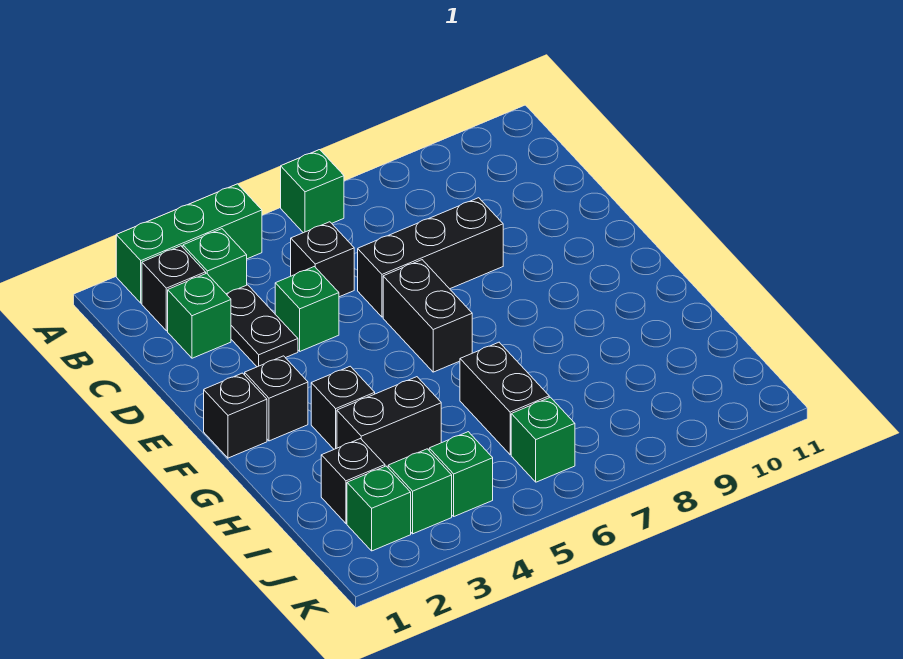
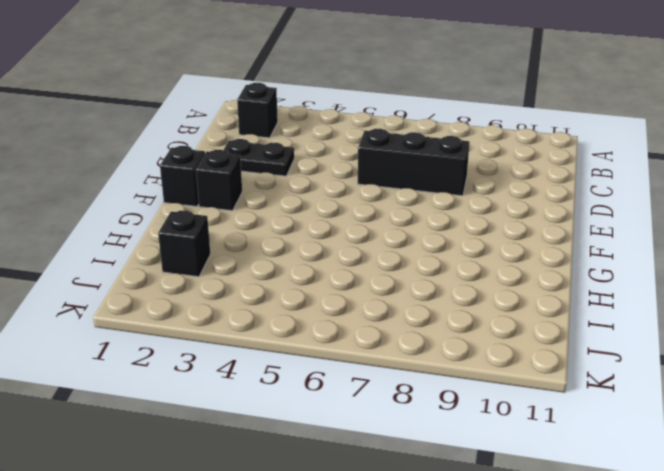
black 1x2 plate [224,139,294,176] -> black 1x2 plate turned to [227,285,298,367]
none -> green 1x3 brick [116,184,262,303]
none -> green 1x1 brick [281,150,344,233]
none -> green 1x1 brick [183,229,247,294]

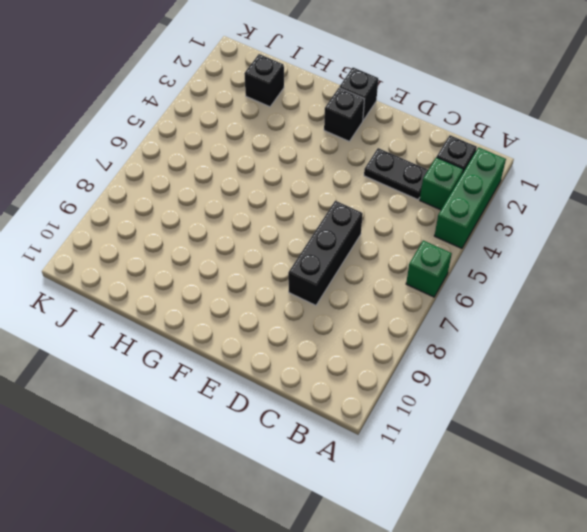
none -> green 1x1 brick [168,273,231,358]
none -> black 1x1 brick [291,222,354,297]
none -> green 1x1 brick [275,267,339,351]

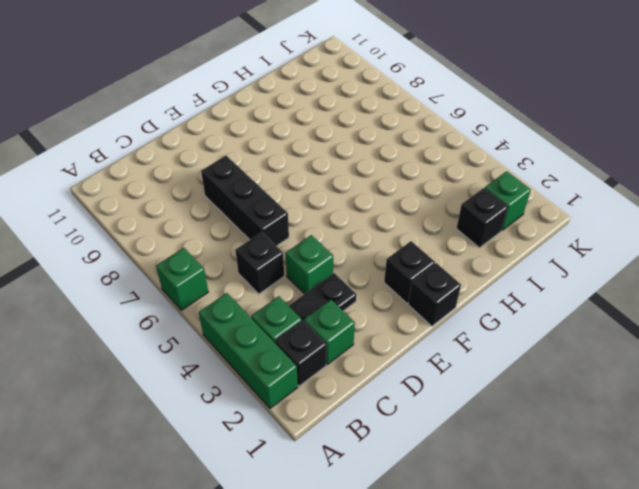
none -> black 1x2 brick [383,260,472,372]
none -> black 1x1 brick [311,366,375,449]
none -> black 1x2 brick [337,377,441,467]

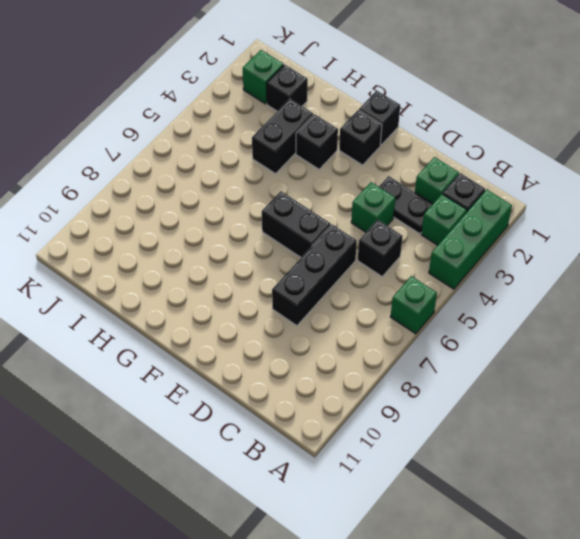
none -> black 1x2 brick [460,342,549,455]
none -> green 1x1 brick [388,449,452,534]
none -> green 1x1 brick [429,432,493,516]

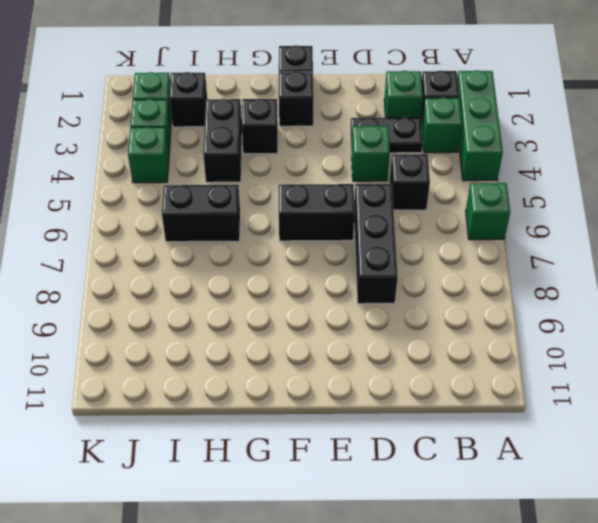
none -> green 1x1 brick [511,397,575,482]

